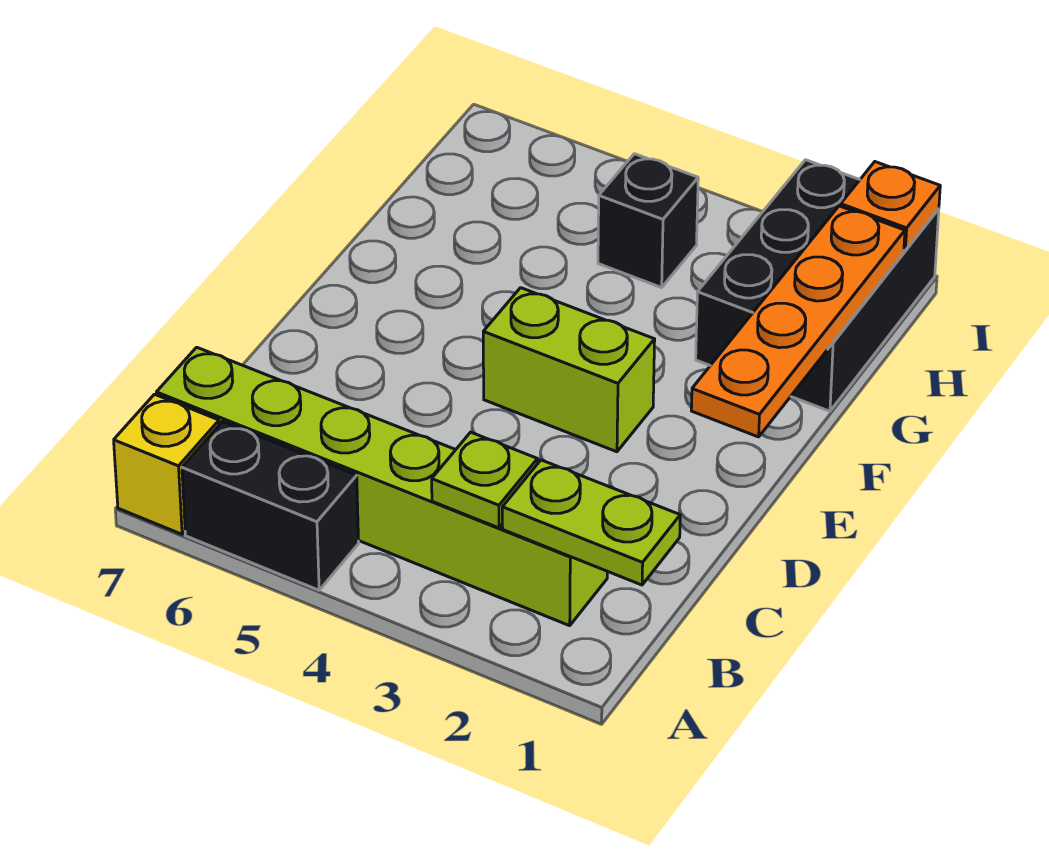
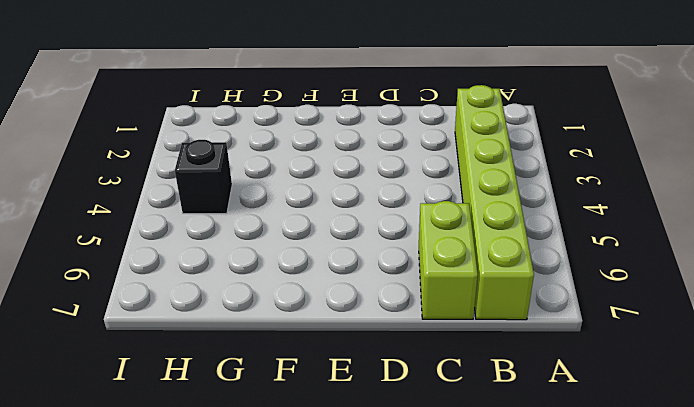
lime 1x2 brick [419,201,478,319] -> lime 1x2 brick moved to [483,288,655,452]
none -> black 1x2 brick [182,422,359,590]
none -> yellow 1x1 brick [114,394,219,534]

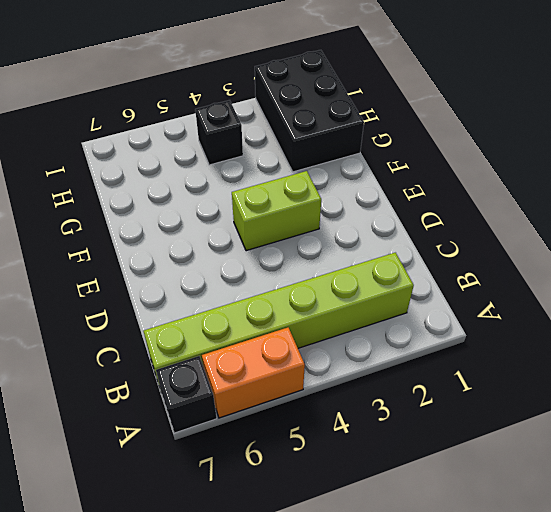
orange 1x2 brick [202,328,305,418] -> black 1x2 brick [182,422,359,590]
black 1x1 brick [156,356,217,433] -> yellow 1x1 brick [114,394,219,534]
none -> lime 1x2 plate [502,460,680,585]
none -> lime 1x1 plate [432,432,538,528]

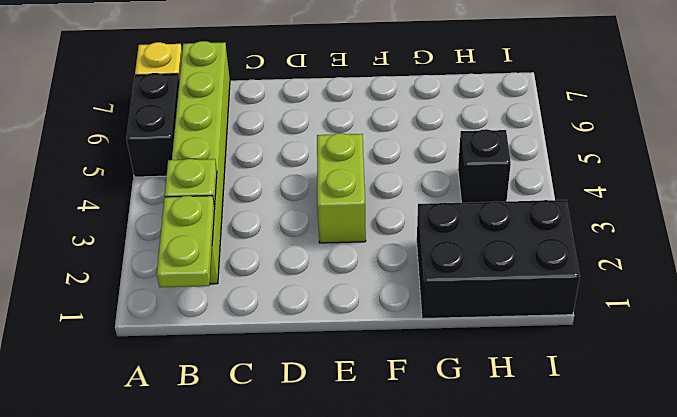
none -> orange 1x4 plate [691,206,905,437]
none -> orange 1x1 plate [841,162,940,250]

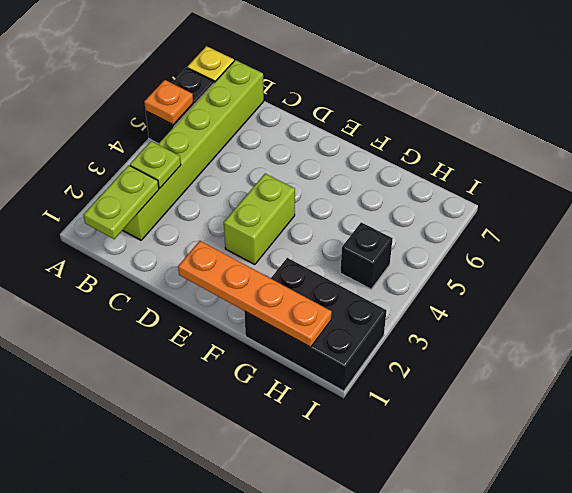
orange 1x1 plate [144,80,193,125] -> orange 1x1 plate moved to [841,162,940,250]

